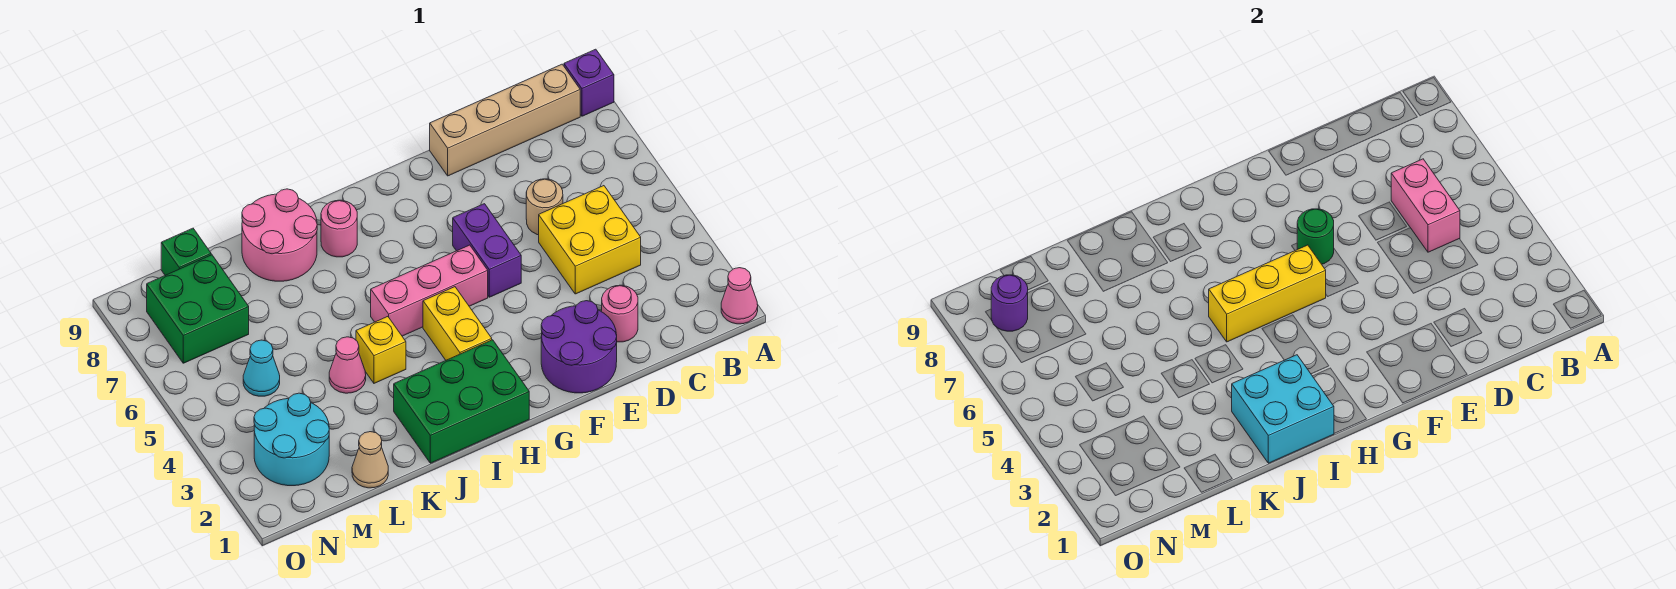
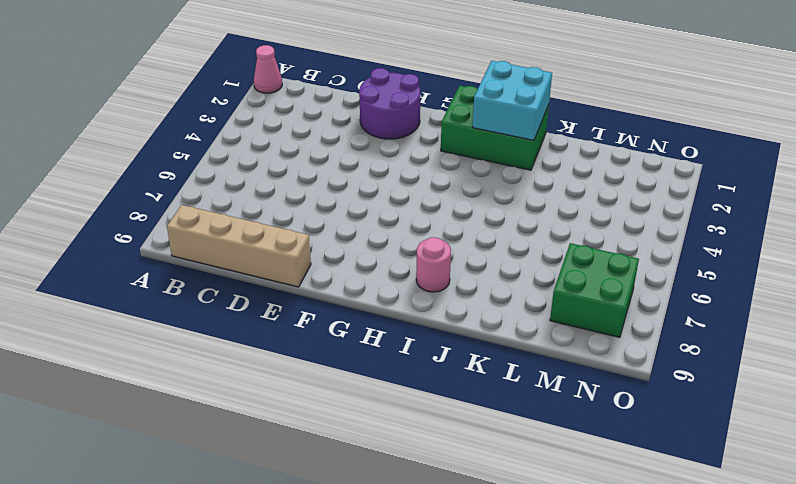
none -> purple 1x1 brick [564,49,614,116]
none -> yellow 2x2 brick [539,186,641,294]
none -> pink 1x1 round brick [602,285,638,342]

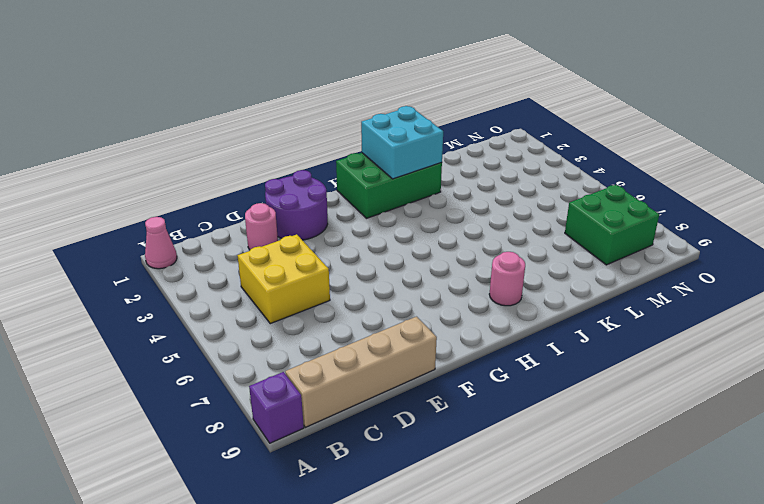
none -> tan 1x1 round brick [526,179,563,235]
none -> purple 1x2 brick [453,204,521,297]
none -> pink 1x3 brick [371,245,488,336]

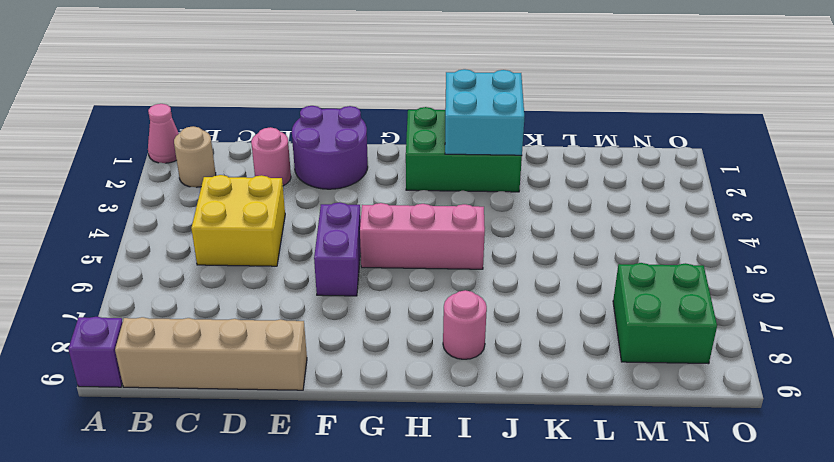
tan 1x1 round brick [174,126,216,187] -> tan 1x1 round brick moved to [526,179,563,235]
none -> yellow 1x2 brick [423,287,492,360]
none -> yellow 1x1 brick [356,317,406,383]
none -> pink 2x2 round brick [242,189,317,281]

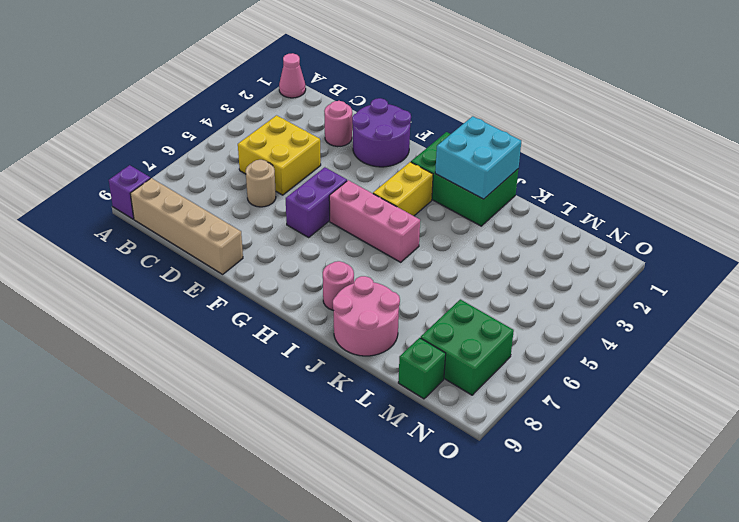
none -> yellow 1x1 brick [356,317,406,383]
none -> pink 1x1 cone [329,337,366,393]
none -> tan 1x1 cone [352,432,388,488]

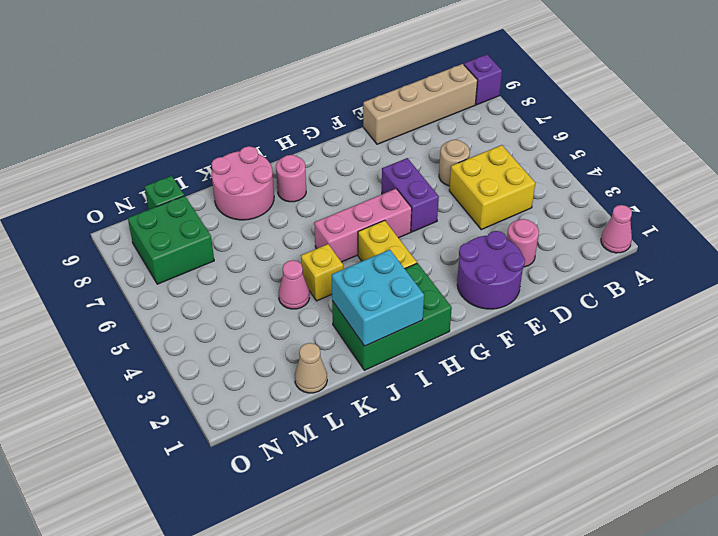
none -> cyan 2x2 round brick [254,393,329,486]
none -> cyan 1x1 cone [243,340,280,396]
none -> pink 1x2 brick [1391,159,1460,252]

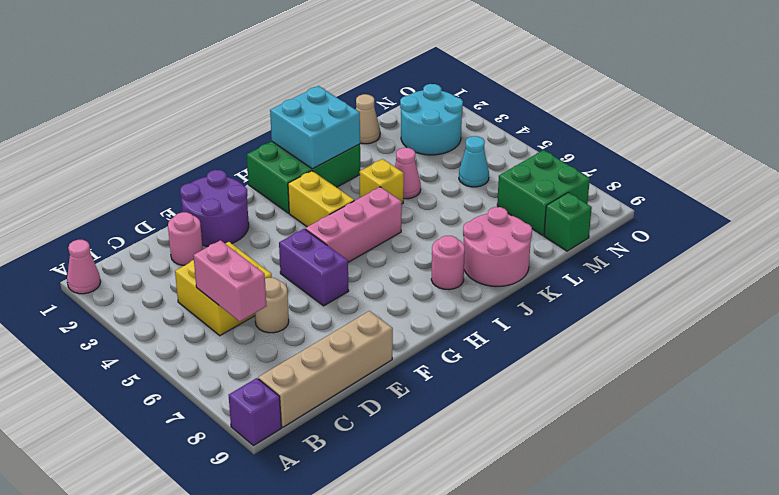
none -> green 1x1 round brick [1297,209,1334,264]
none -> yellow 1x3 brick [1209,245,1326,342]
none -> purple 1x1 round brick [991,275,1028,331]

